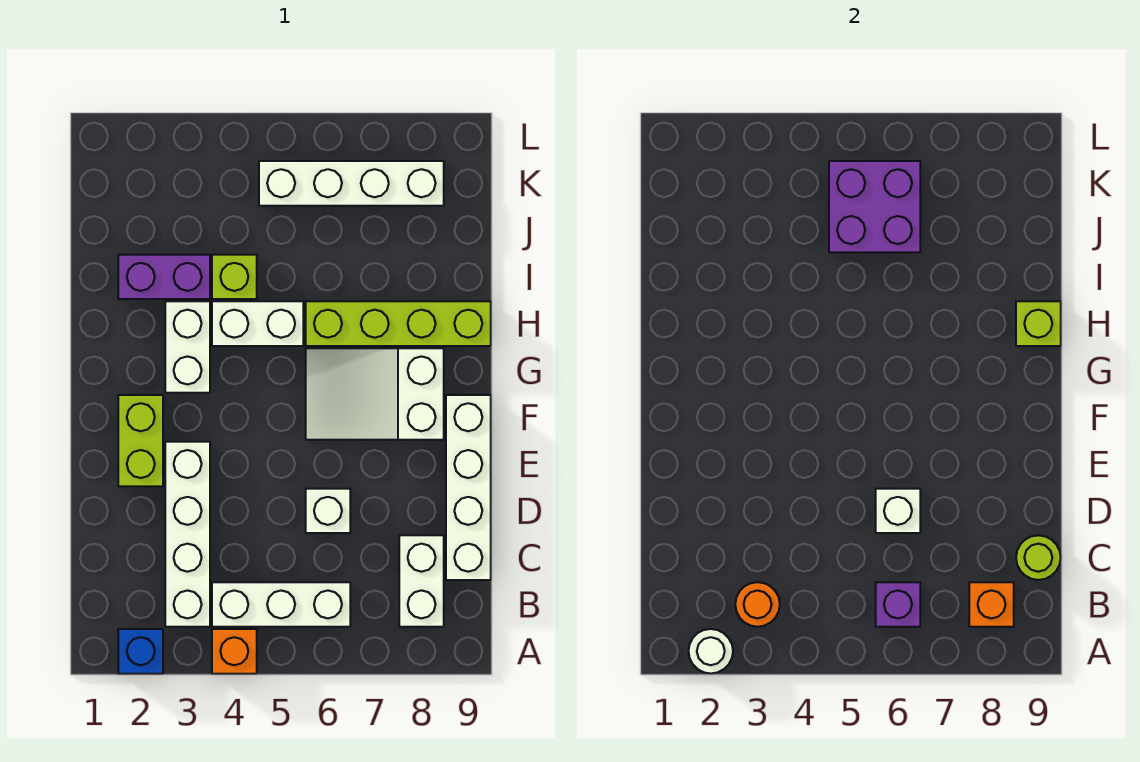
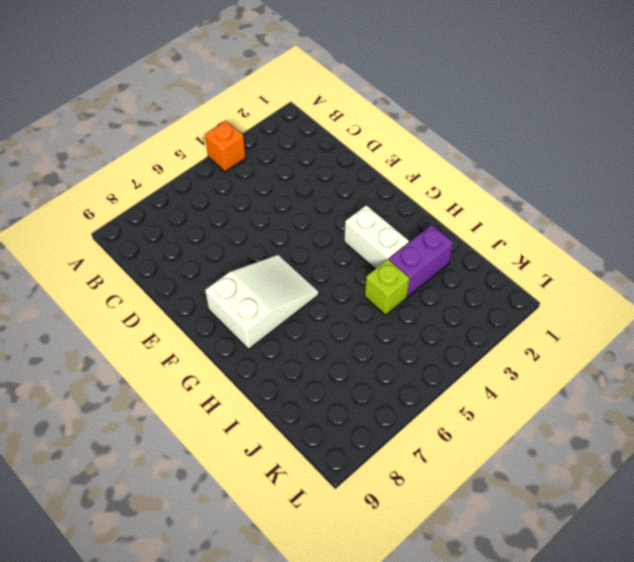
none -> blue 1x1 brick [118,629,163,674]
none -> white 1x4 brick [165,442,210,627]
none -> white 1x3 brick [212,582,350,627]

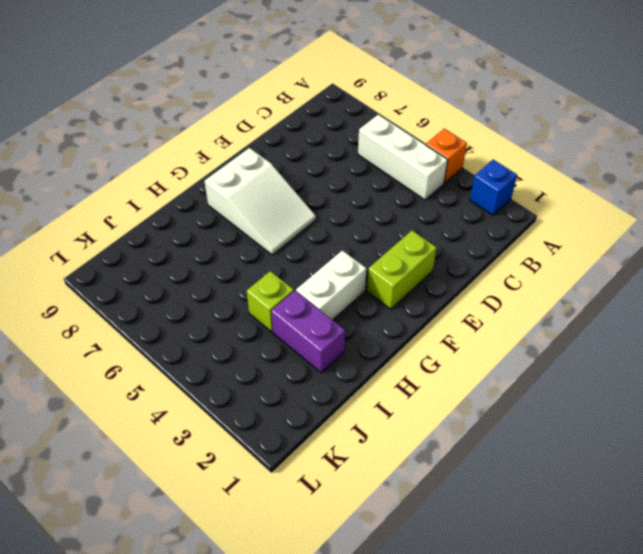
none -> white 1x4 brick [165,442,210,627]
none -> white 1x2 brick [399,535,444,627]
none -> white 1x4 brick [446,395,491,580]

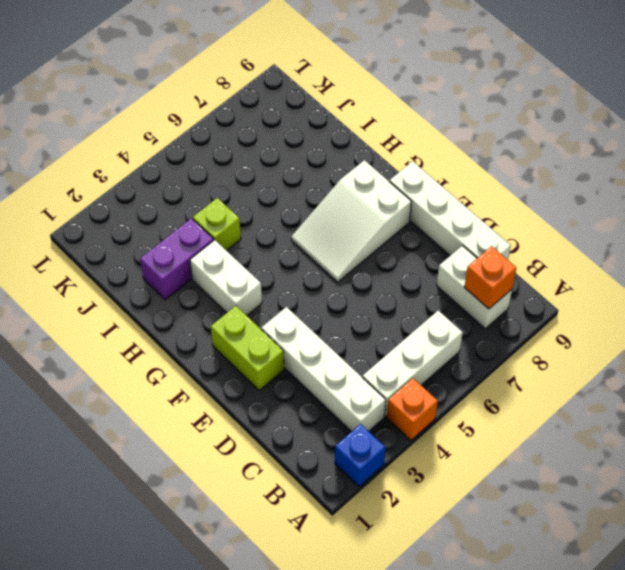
none -> white 1x1 brick [306,489,350,533]
none -> white 1x2 brick [212,301,303,346]
none -> lime 1x4 brick [306,301,491,346]

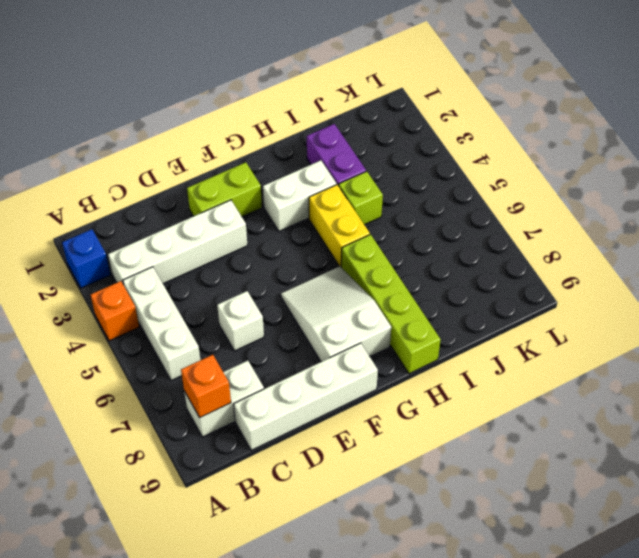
yellow 1x2 brick [309,185,370,267] -> white 1x2 brick [212,301,303,346]
none -> white 1x4 brick [259,161,444,206]
none -> white 1x1 round brick [689,629,733,673]
none -> orange 1x1 round brick [735,582,780,627]

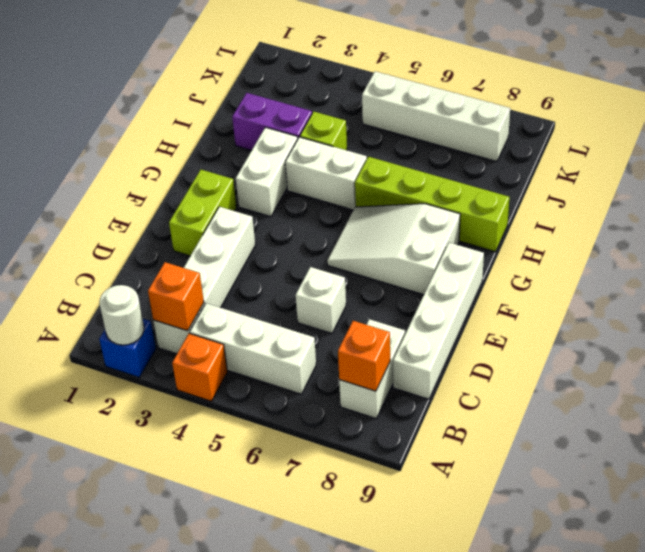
orange 1x1 brick [148,262,204,331] -> orange 1x1 round brick [735,582,780,627]
none -> purple 1x1 brick [876,582,920,627]
none -> lime 1x1 round brick [1016,535,1061,580]
none -> white 1x1 brick [876,489,920,533]

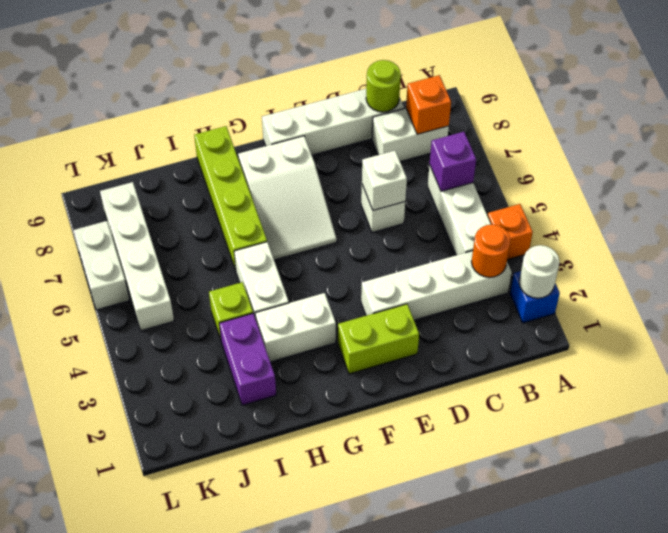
white 1x2 brick [73,221,129,310] -> none
none -> lime 1x1 brick [1016,301,1061,346]
none -> purple 2x2 brick [829,161,920,252]

